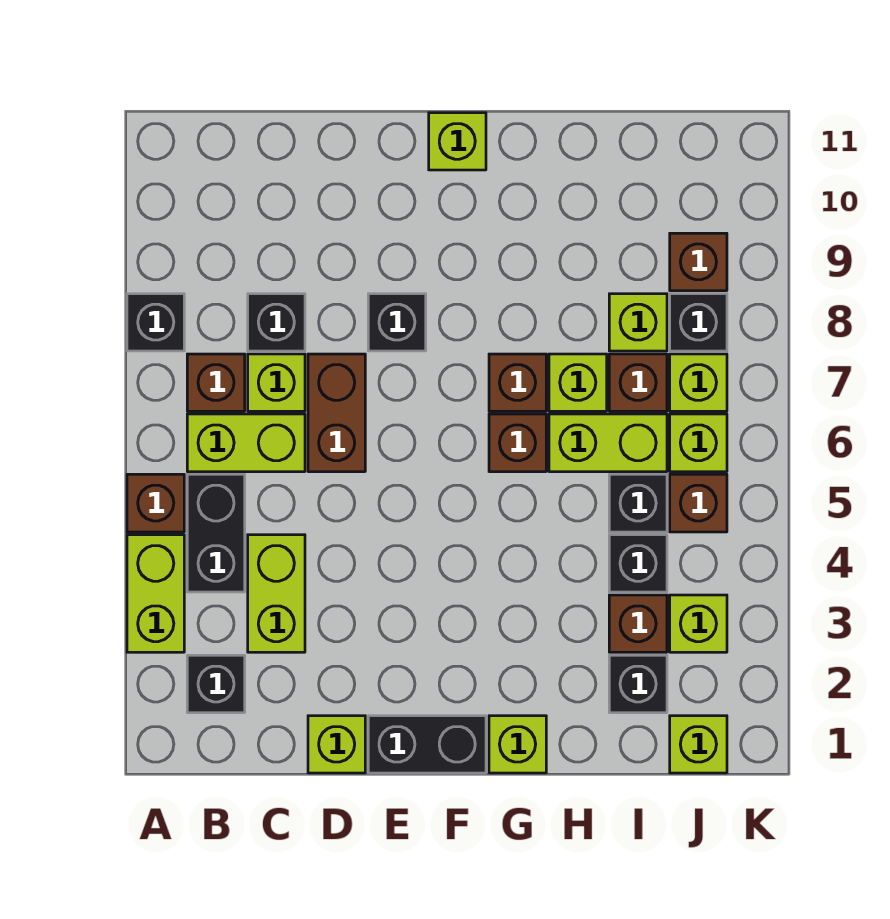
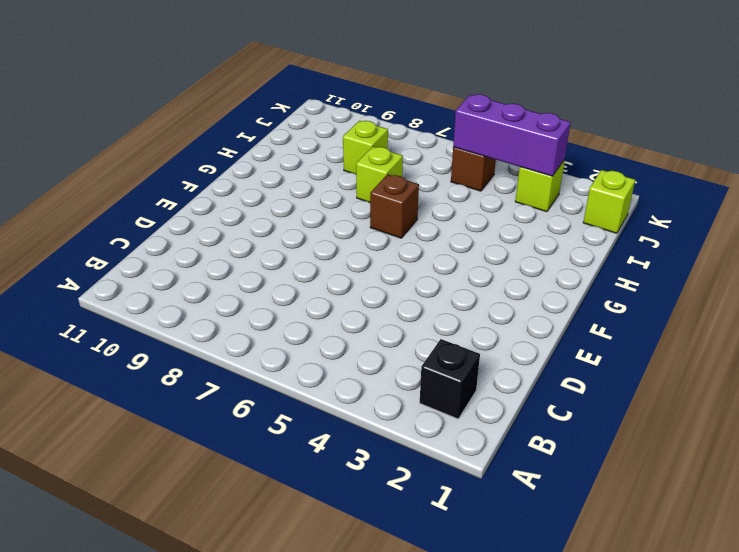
purple 1x3 brick [453,94,571,176] -> none
none -> lime 1x2 brick [127,535,184,652]
none -> brown 1x1 brick [127,474,184,532]
none -> black 1x1 brick [127,294,184,351]
none -> black 1x2 brick [187,474,245,592]

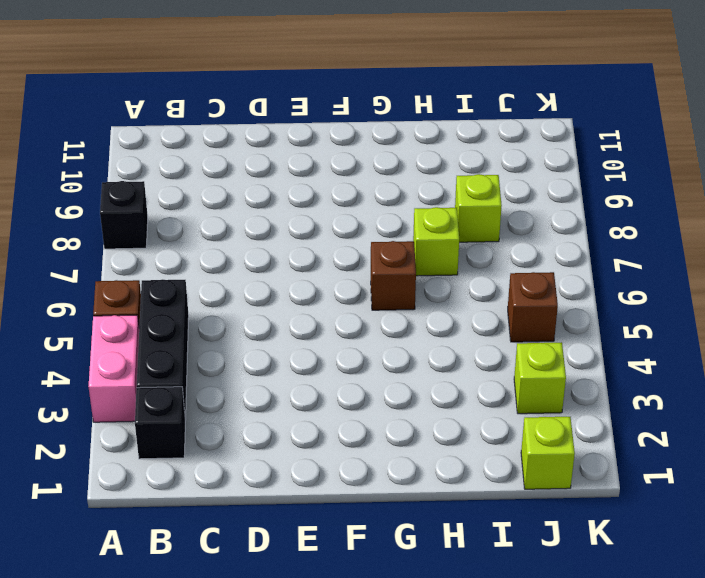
pink 1x2 brick [88,315,139,422] -> lime 1x2 brick [127,535,184,652]
black 1x3 brick [137,279,189,420] -> black 1x2 brick [187,474,245,592]
none -> lime 1x2 brick [187,414,305,472]
none -> brown 1x1 brick [187,354,245,411]
none -> lime 1x2 brick [248,535,305,652]
none -> lime 1x1 brick [248,354,305,411]

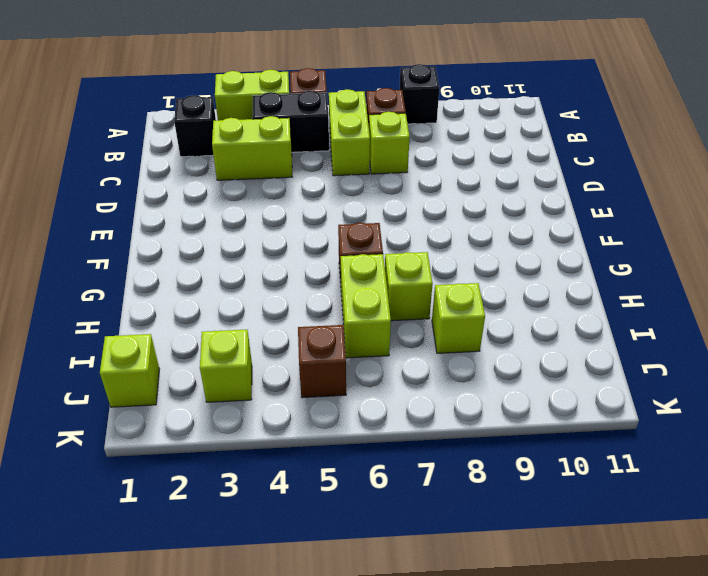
none -> black 1x1 brick [248,294,305,351]
none -> lime 1x1 brick [308,716,365,773]
none -> brown 1x2 brick [308,354,365,472]
none -> black 1x2 brick [368,716,486,773]

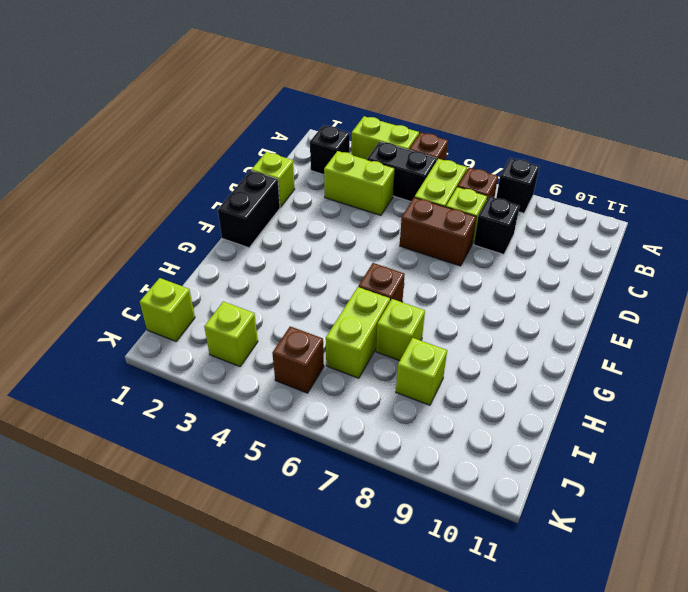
none -> black 1x1 brick [368,294,426,351]
none -> lime 1x1 brick [429,113,486,170]
none -> lime 1x1 brick [489,716,546,773]
none -> brown 1x1 brick [489,354,546,411]

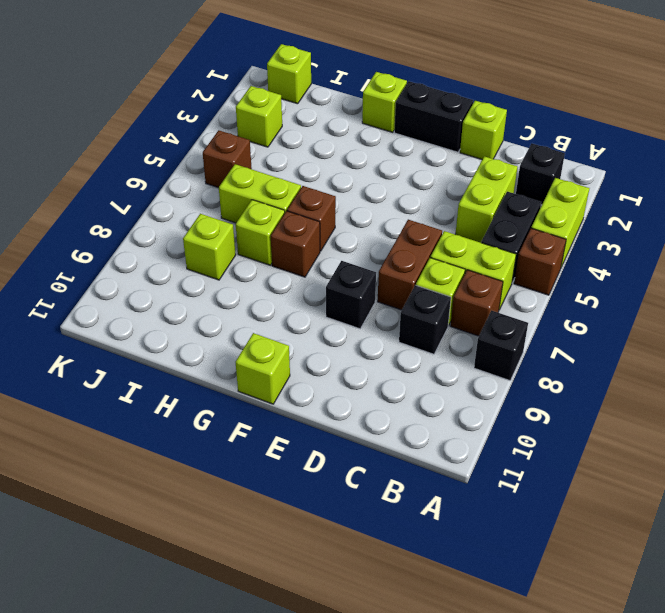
none -> black 1x1 brick [609,655,667,713]
none -> brown 1x1 brick [609,595,667,652]
none -> black 1x1 brick [609,535,667,592]
none -> black 1x1 brick [609,474,667,532]

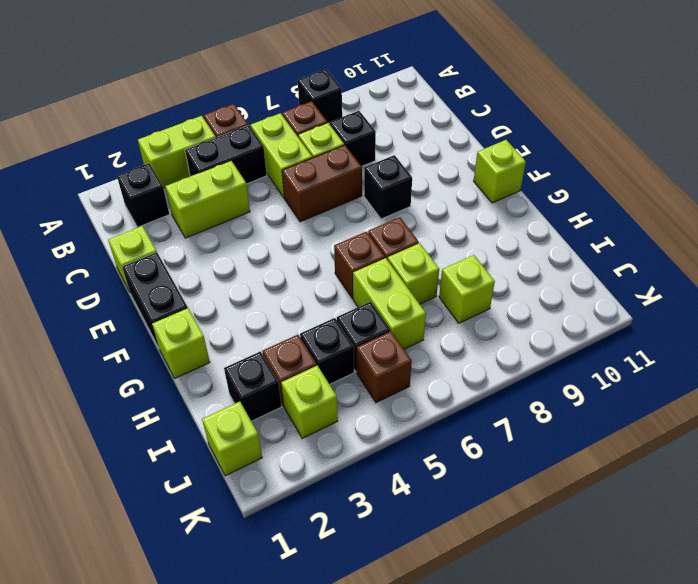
none -> brown 1x1 brick [609,354,667,411]
none -> lime 1x1 brick [670,414,727,472]
none -> lime 1x1 brick [670,354,727,411]
none -> black 1x1 brick [670,294,727,351]

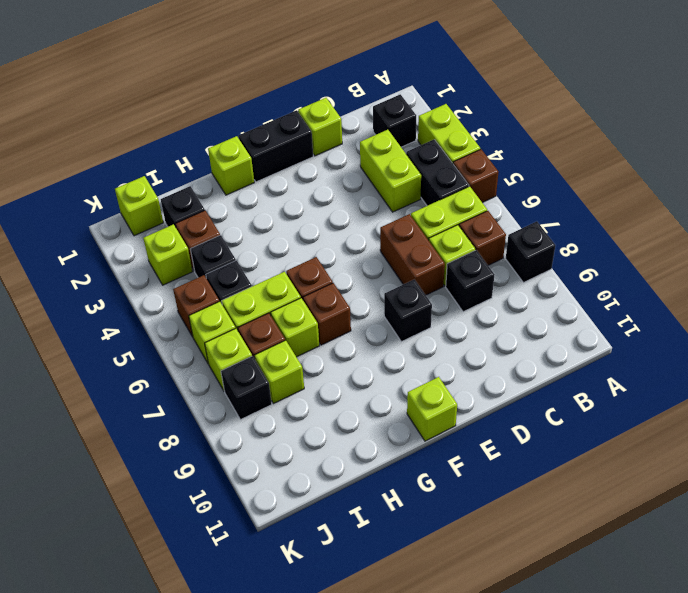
none -> brown 1x1 brick [670,233,727,291]

